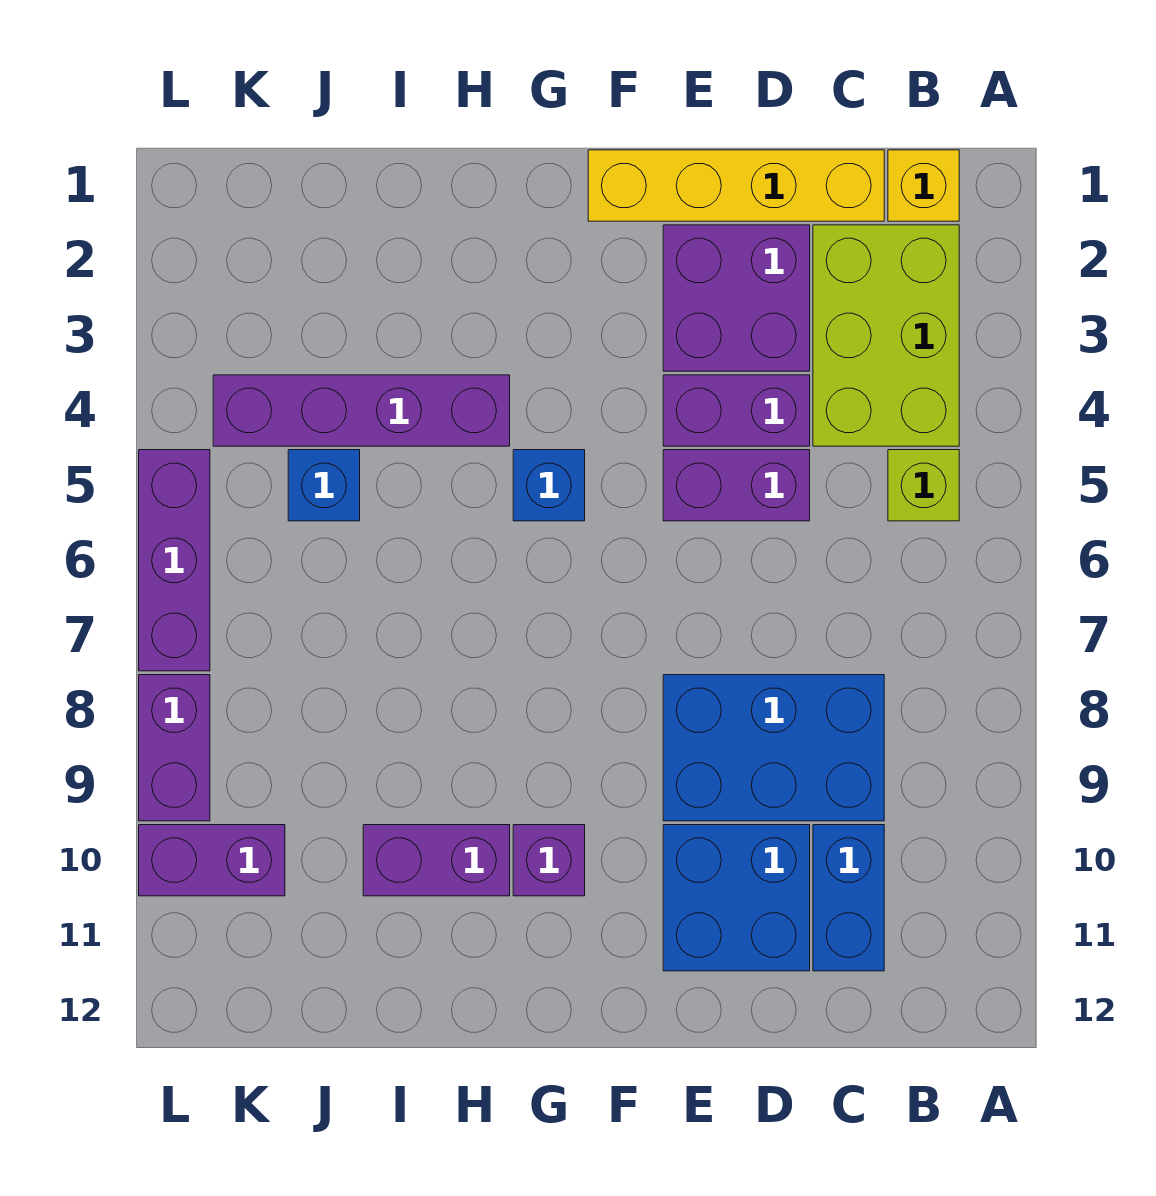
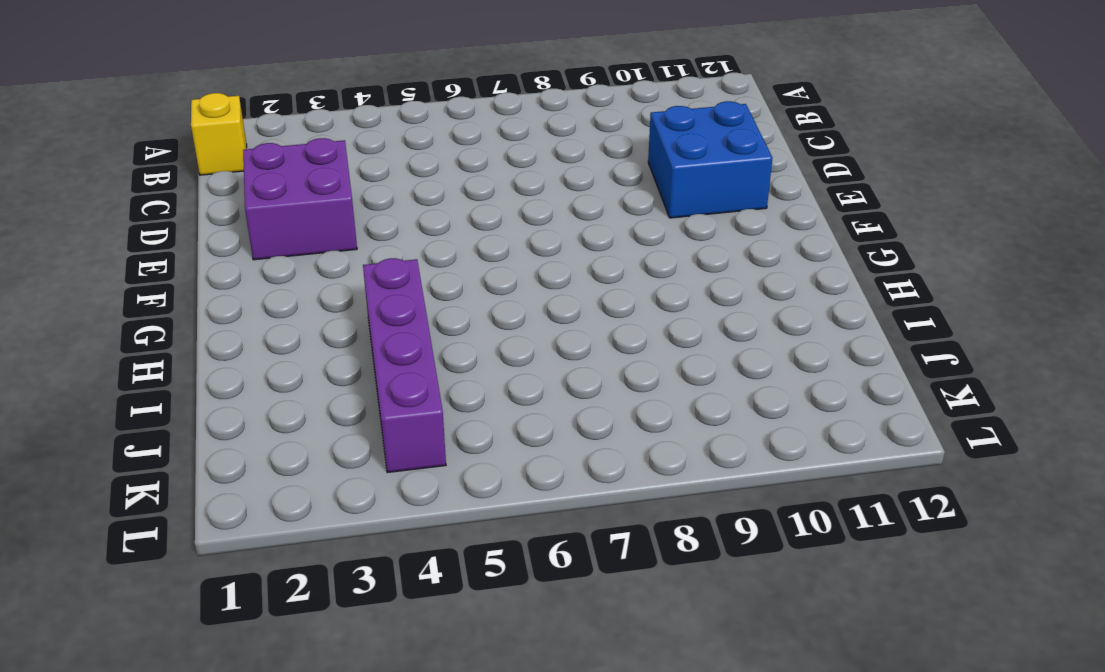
none -> lime 2x3 brick [813,225,959,446]
none -> lime 1x1 brick [888,450,959,521]
none -> yellow 1x4 brick [588,150,884,221]

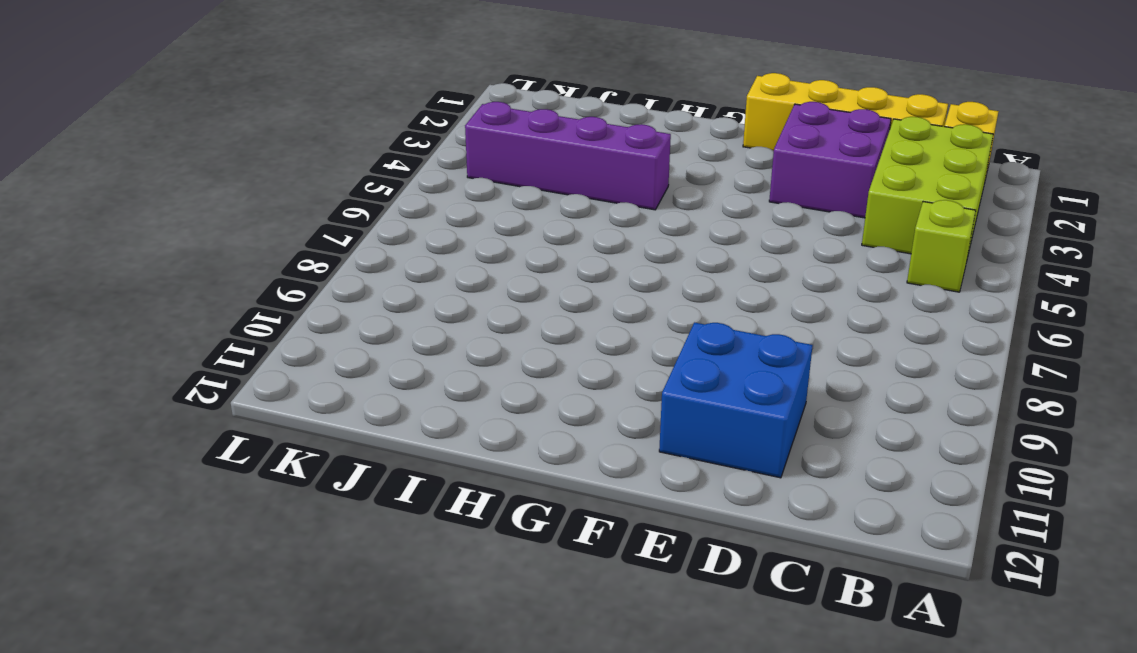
none -> blue 2x3 brick [663,675,884,821]
none -> blue 1x2 brick [813,825,884,971]
none -> purple 1x2 brick [663,375,810,446]

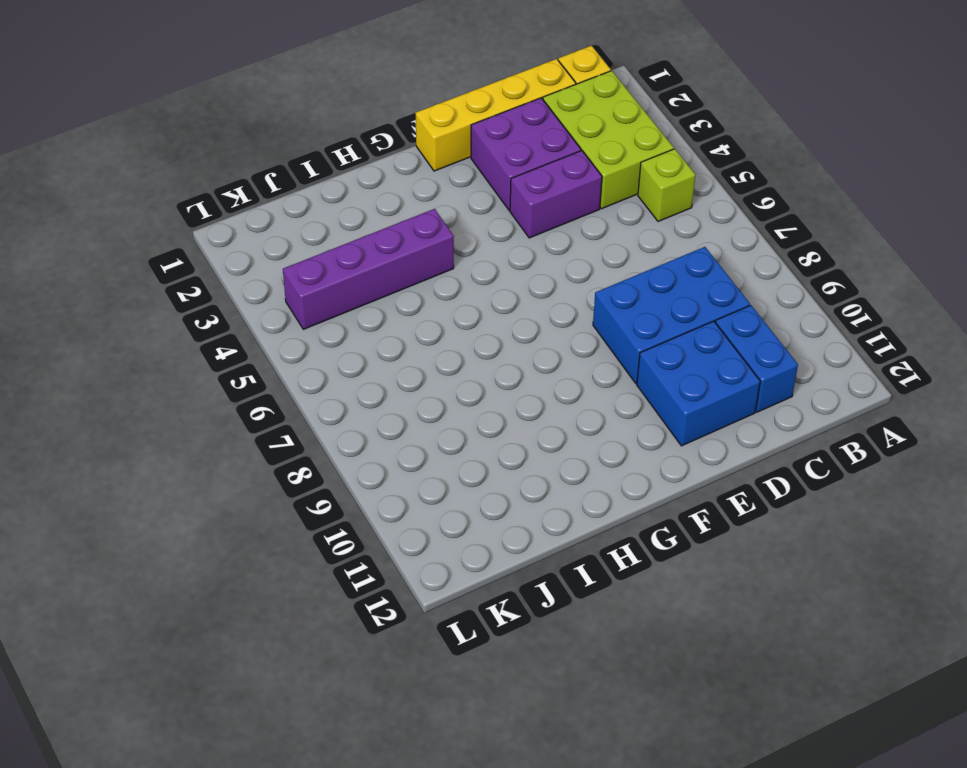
none -> purple 1x2 brick [663,450,810,521]
none -> blue 1x1 brick [513,450,585,521]
none -> purple 1x1 brick [513,825,585,896]

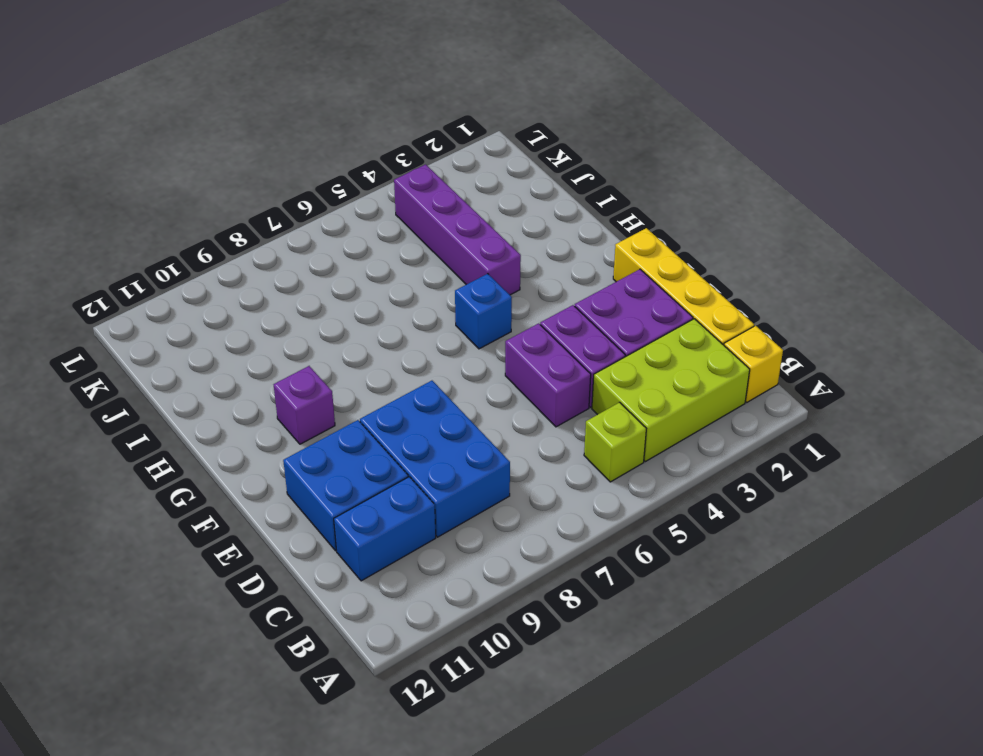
none -> purple 1x2 brick [363,825,510,896]
none -> blue 1x1 brick [288,450,360,521]
none -> purple 1x2 brick [139,825,285,896]

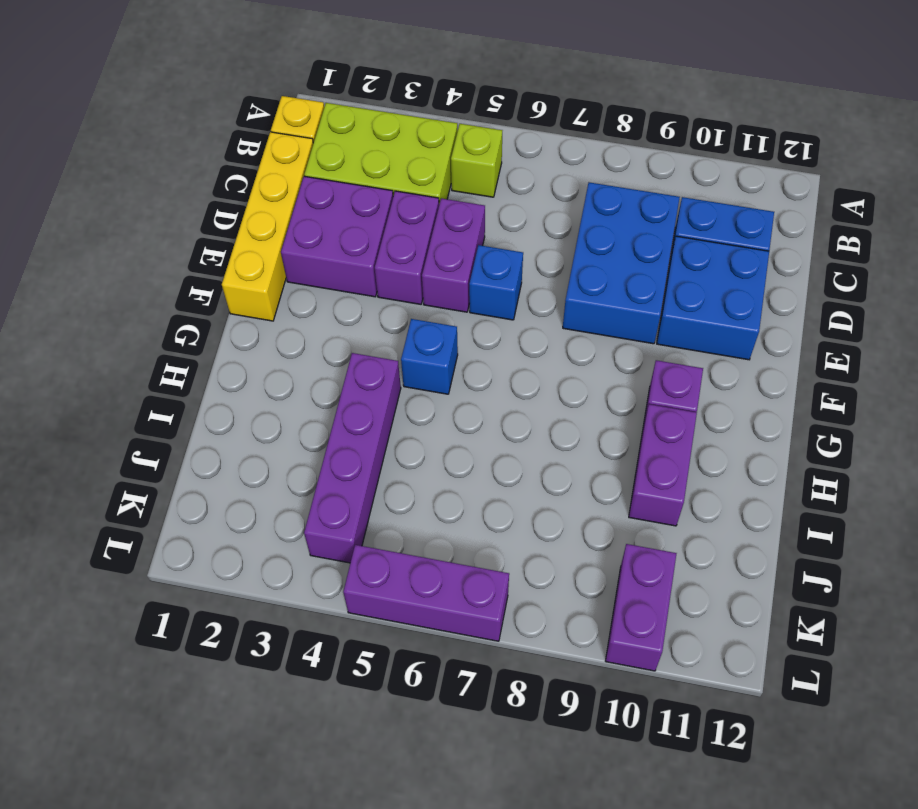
blue 1x1 brick [469,245,523,320] -> blue 1x1 brick moved to [288,450,360,521]
none -> purple 1x2 brick [139,675,210,821]

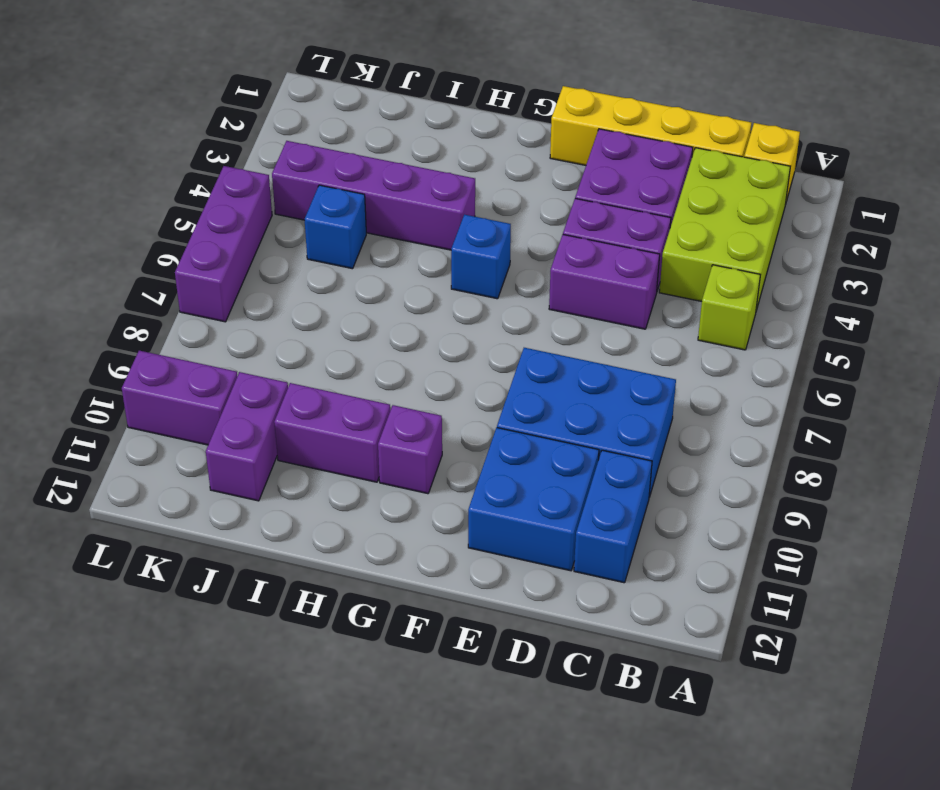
purple 1x2 brick [206,372,288,501] -> purple 1x2 brick moved to [139,675,210,821]

